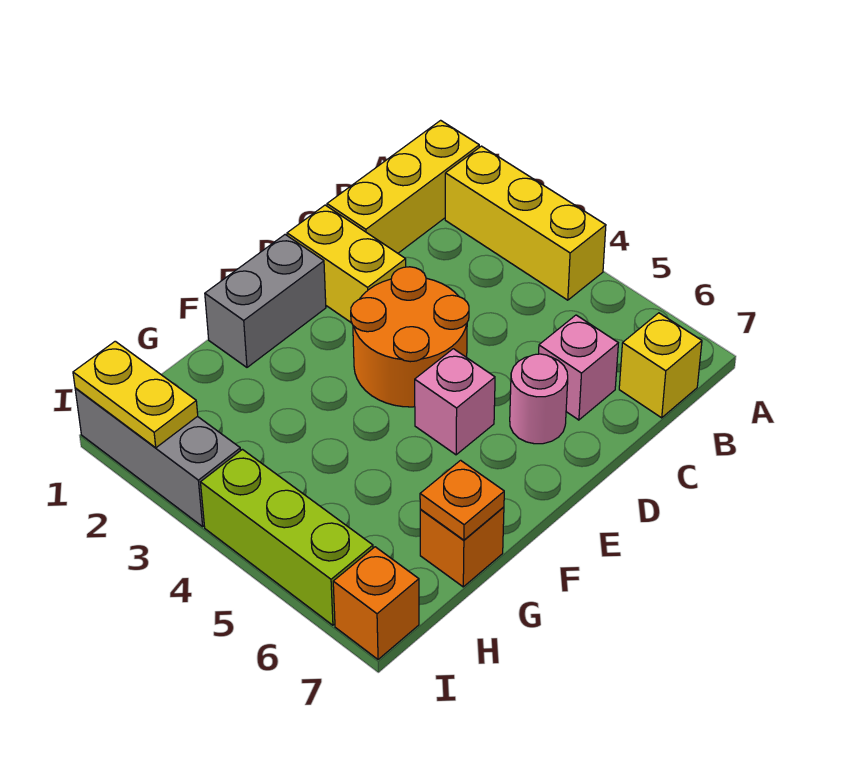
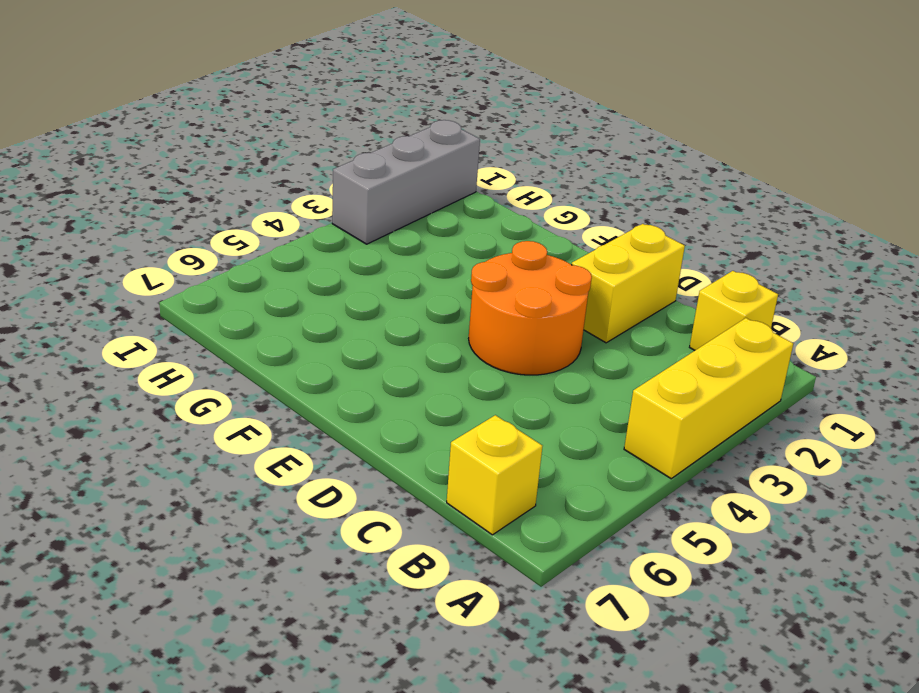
yellow 1x1 brick [690,271,778,350] -> yellow 1x3 brick [327,120,479,253]
none -> pink 1x1 brick [539,315,618,420]
none -> pink 1x1 round brick [510,354,568,444]
none -> grey 1x2 brick [205,235,326,367]

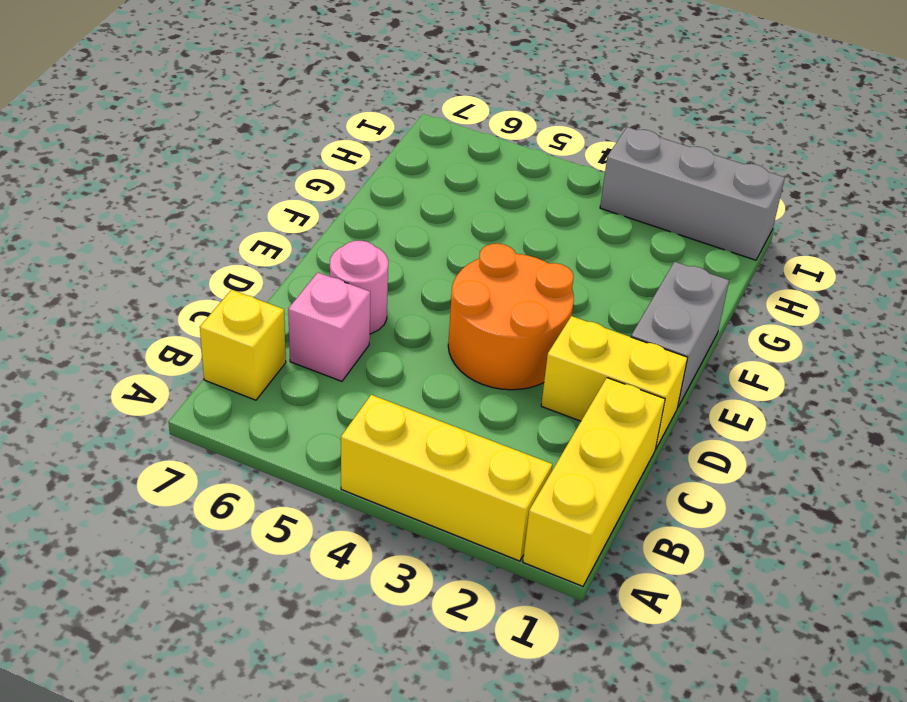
none -> pink 1x1 brick [415,349,495,455]
none -> orange 1x1 brick [420,507,504,587]
none -> lime 1x3 brick [201,449,373,625]

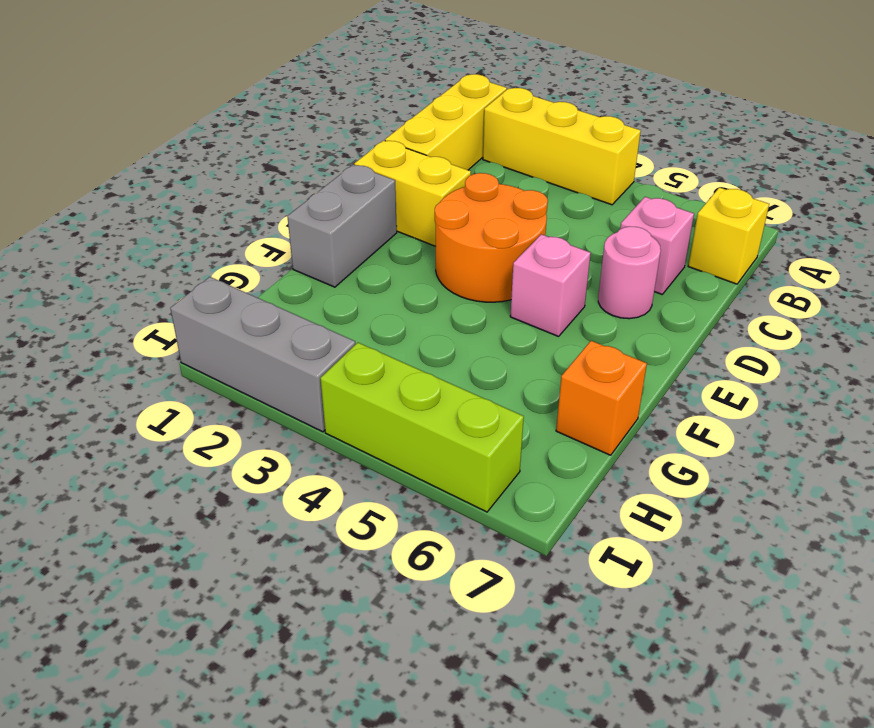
none -> orange 1x1 brick [333,547,419,659]
none -> orange 1x1 plate [420,460,504,540]
none -> yellow 1x2 plate [73,341,198,448]

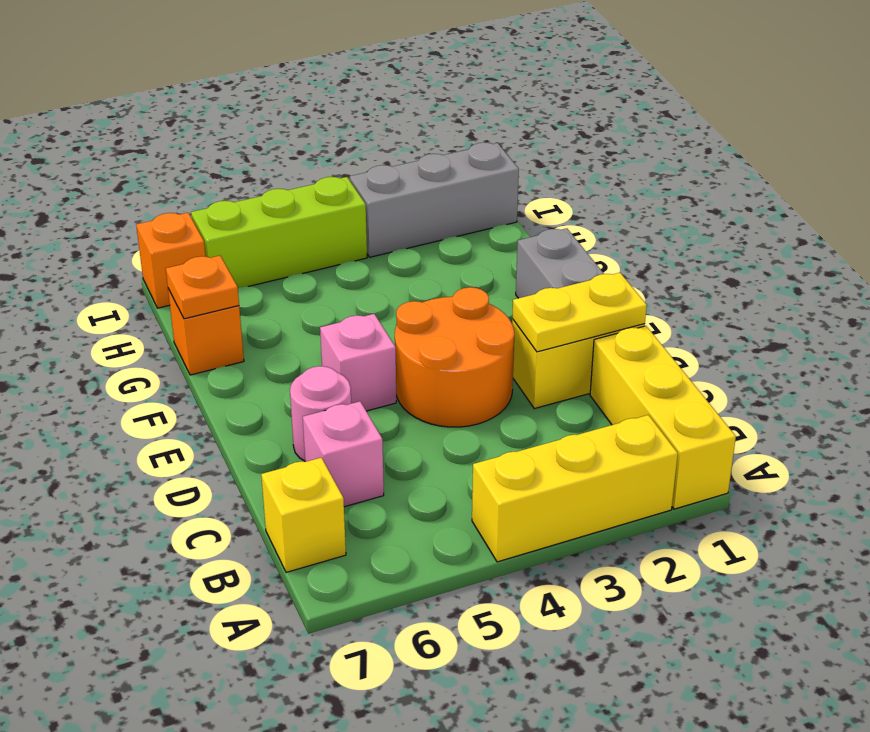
yellow 1x2 plate [513,273,647,352] -> yellow 1x2 plate moved to [73,341,198,448]

